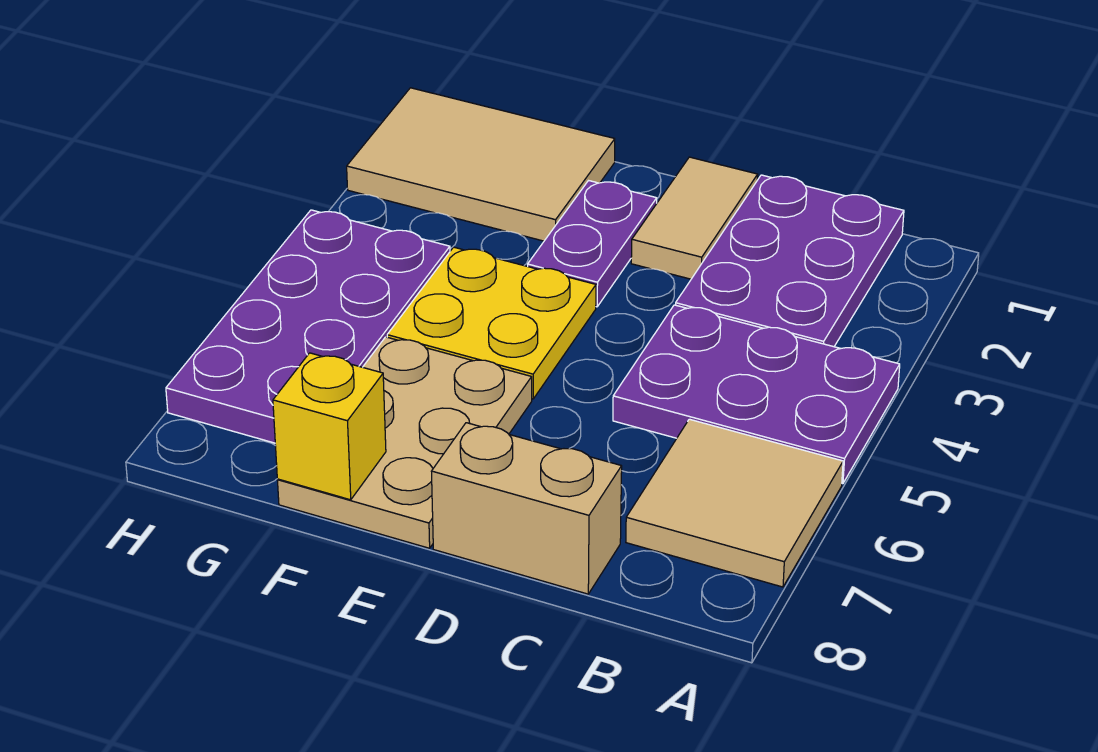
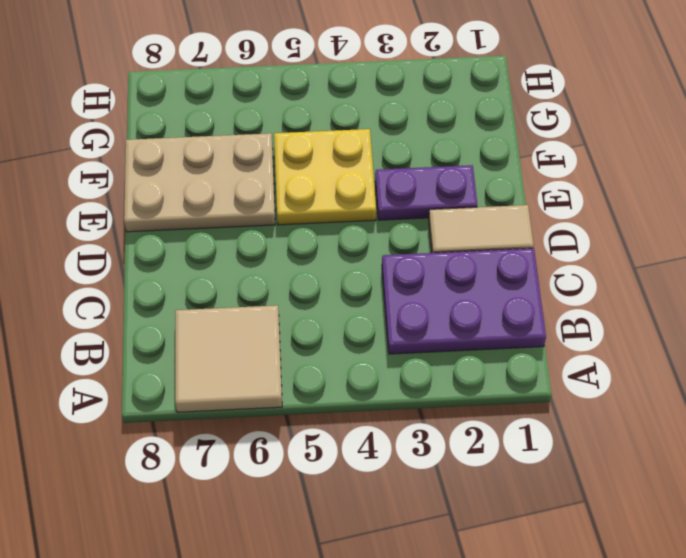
none -> purple 2x3 plate [613,305,900,484]
none -> tan 1x2 brick [431,423,622,594]

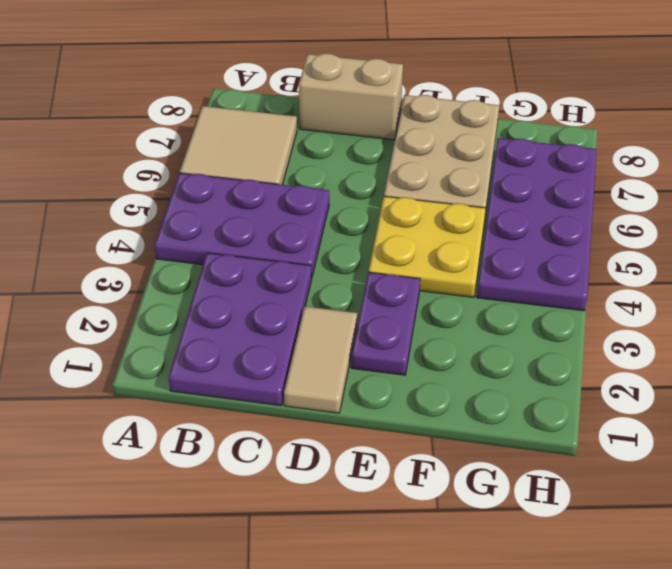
none -> tan 2x3 tile [347,88,615,241]
none -> yellow 1x1 brick [273,353,386,500]

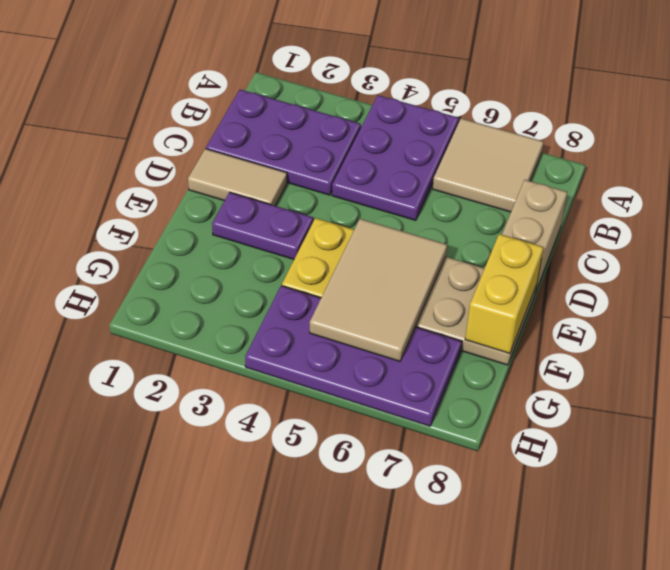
tan 2x3 tile [310,219,447,361] -> tan 2x3 tile moved to [347,88,615,241]
yellow 1x2 brick [465,234,544,353] -> yellow 1x1 brick [273,353,386,500]

